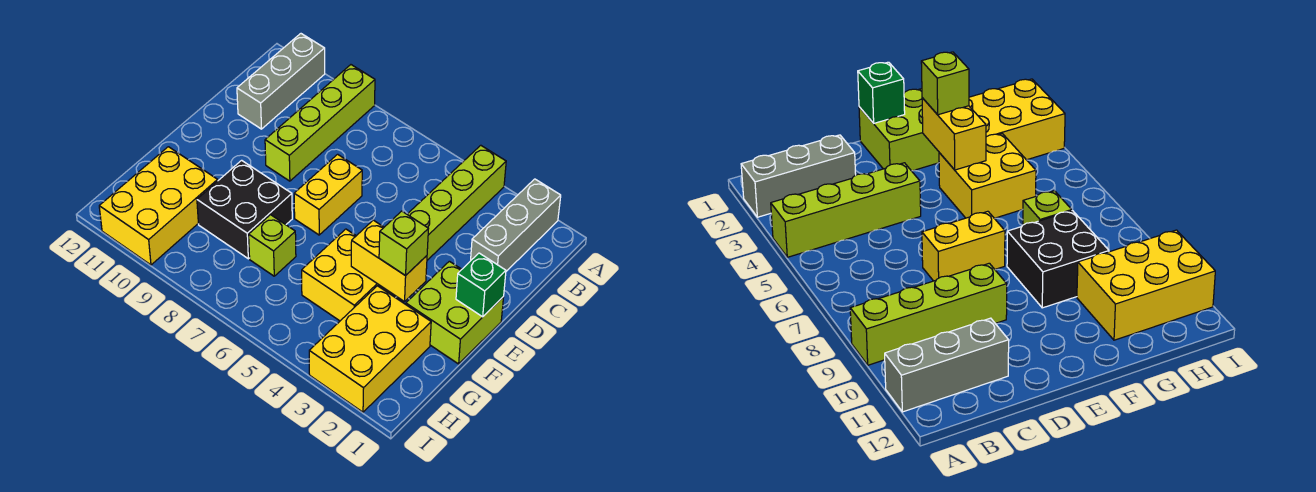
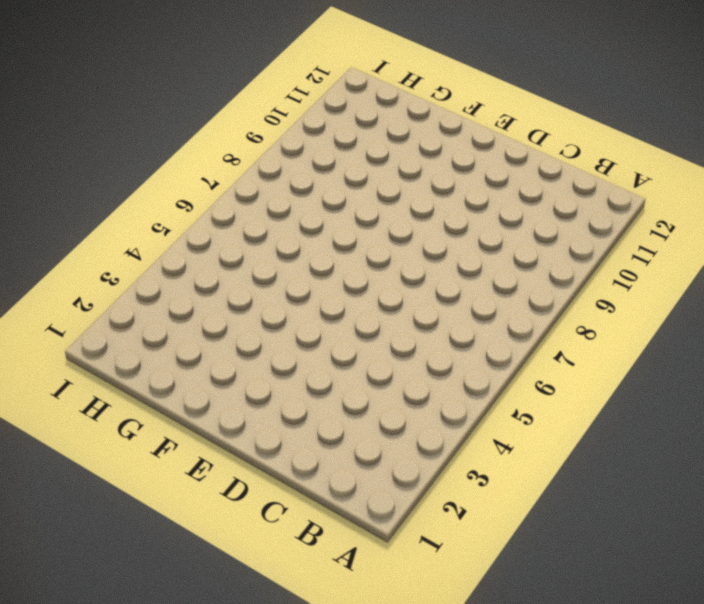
none -> grey 1x3 brick [471,179,561,271]
none -> lime 1x4 brick [407,145,506,260]
none -> lime 1x4 brick [265,65,375,181]

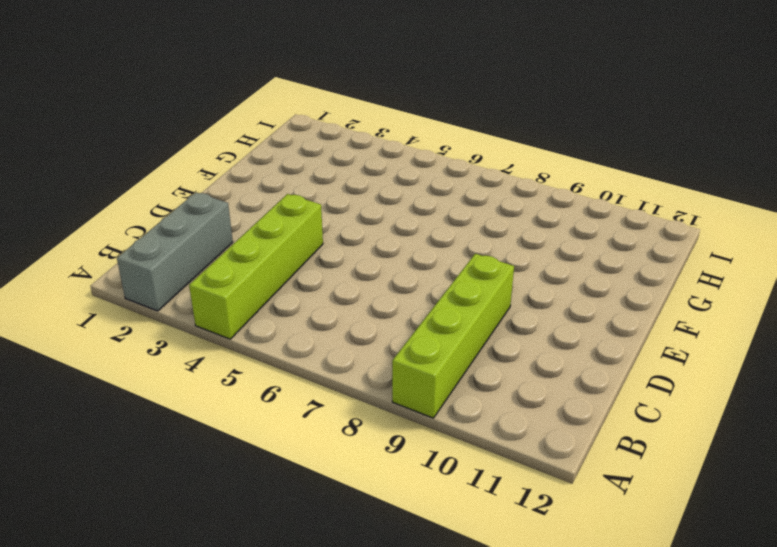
none -> grey 1x3 brick [237,34,325,129]
none -> yellow 1x2 brick [294,154,362,235]
none -> lime 2x2 brick [406,261,504,364]

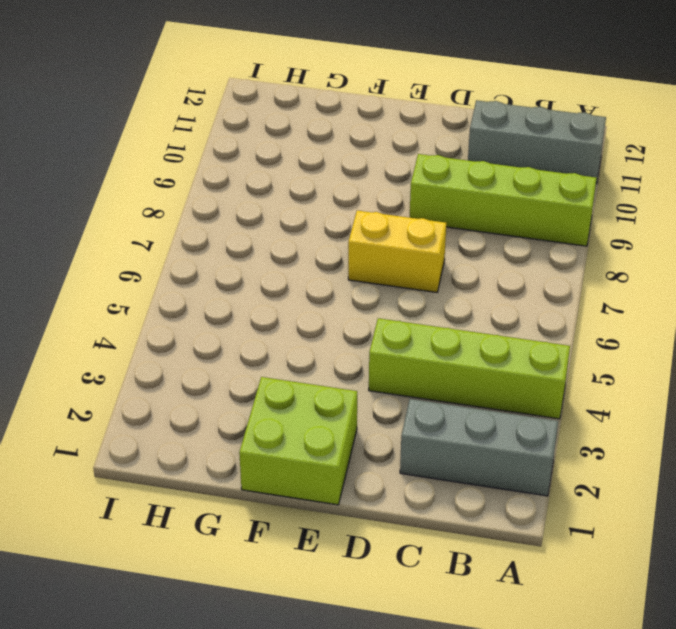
none -> yellow 2x2 brick [302,229,392,321]
none -> black 2x2 brick [197,160,292,259]
none -> yellow 2x3 brick [309,286,431,412]

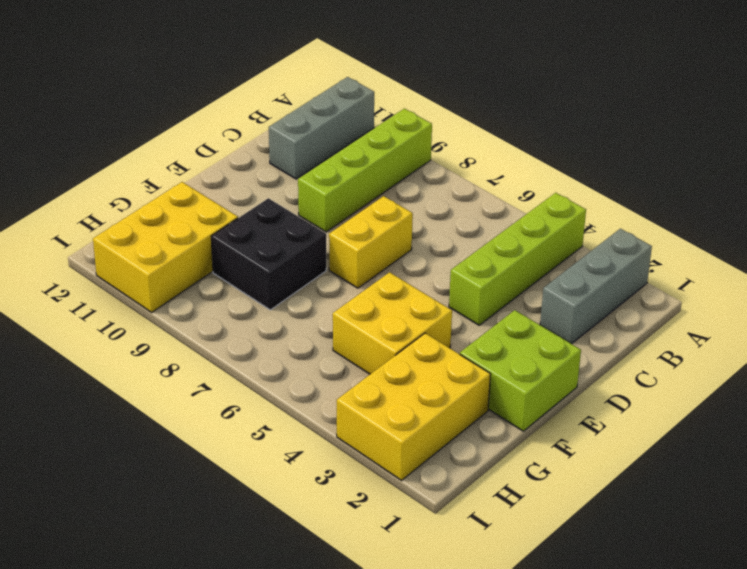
none -> lime 1x1 brick [249,215,296,276]
none -> green 1x1 brick [456,253,506,317]
none -> yellow 1x2 brick [351,220,427,302]

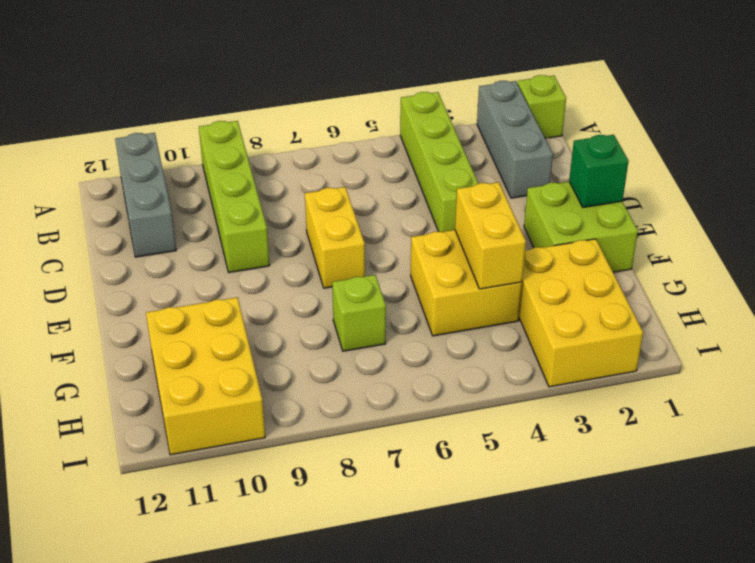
lime 1x1 brick [517,75,566,139] -> lime 1x1 brick moved to [379,211,428,276]
yellow 1x2 brick [455,182,526,289] -> yellow 1x2 brick turned to [351,220,427,302]
none -> black 2x2 brick [197,160,292,259]

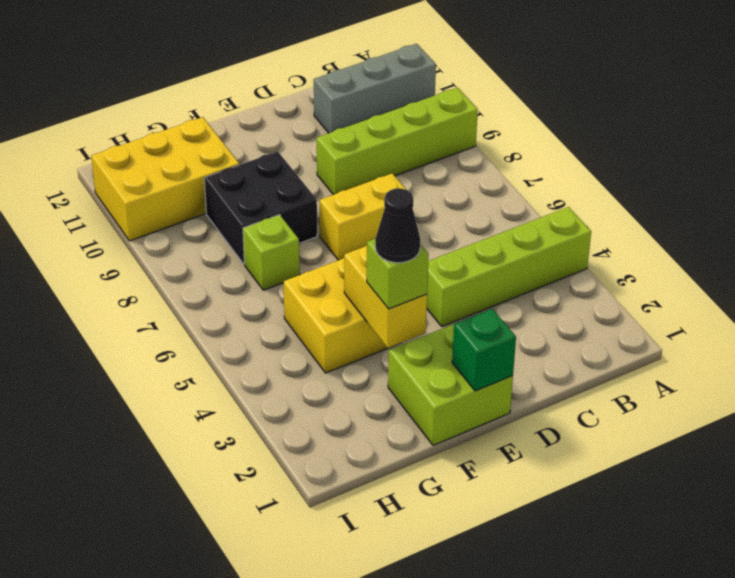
black 1x1 cone [375,188,420,263] -> none
none -> grey 1x3 brick [471,179,561,271]
none -> yellow 2x3 brick [309,286,431,412]

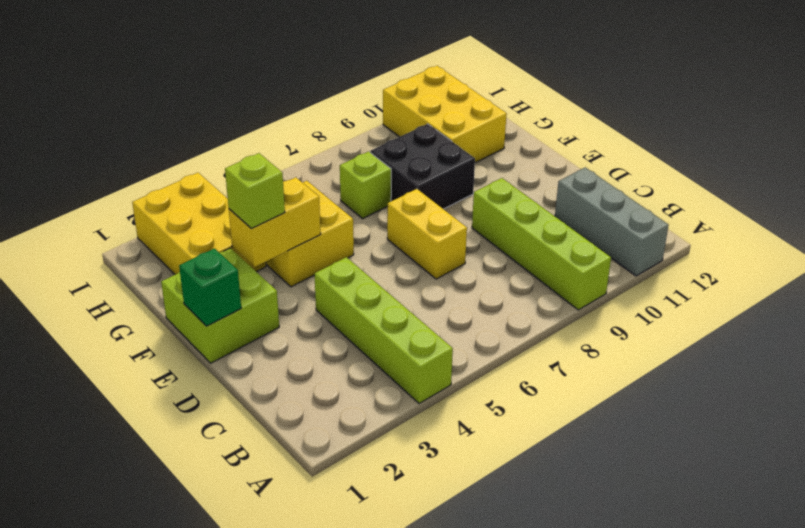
none -> grey 1x3 brick [471,179,561,271]

